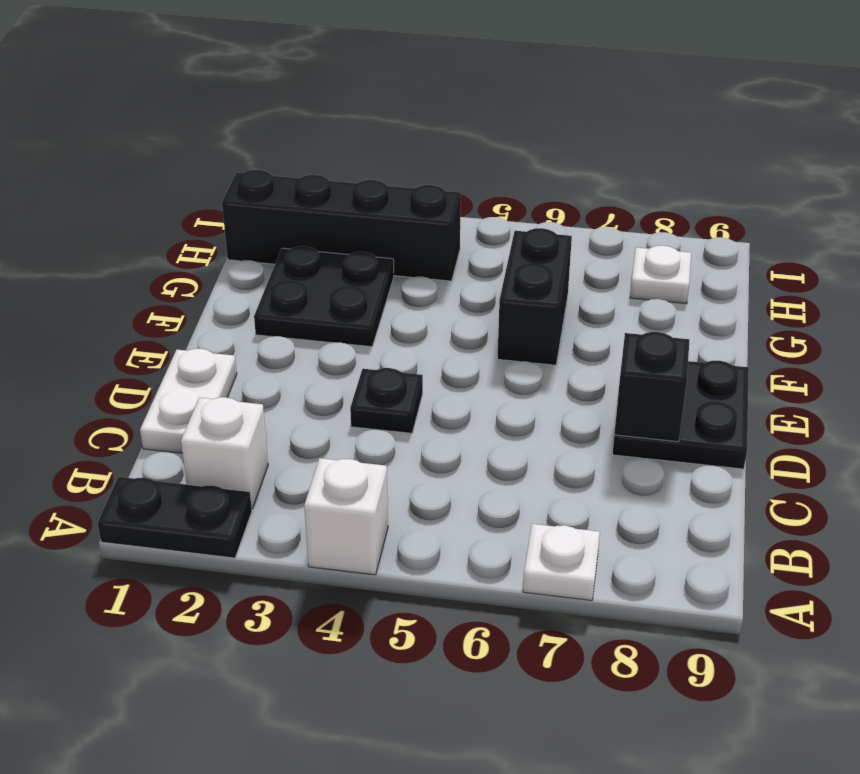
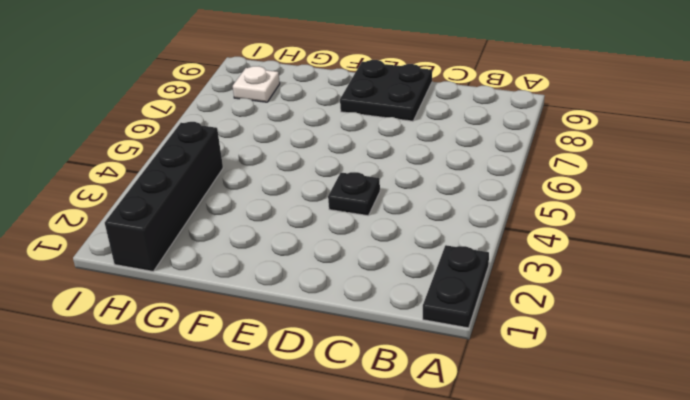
none -> white 1x1 brick [304,458,388,575]
none -> white 1x1 plate [523,524,600,600]
none -> white 1x1 brick [181,397,268,509]

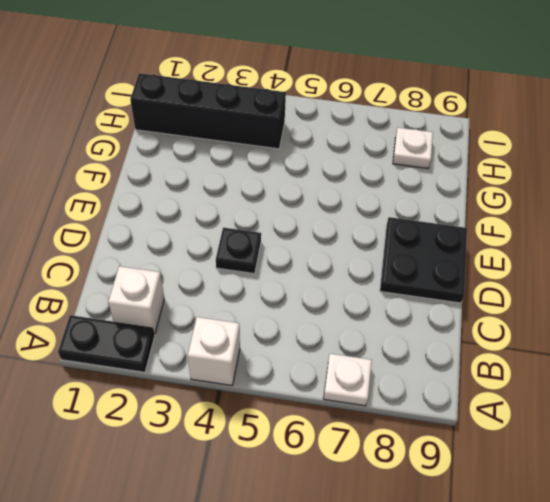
none -> white 1x2 plate [140,349,237,453]
none -> black 2x2 plate [254,246,394,347]
none -> black 1x2 brick [497,228,572,365]

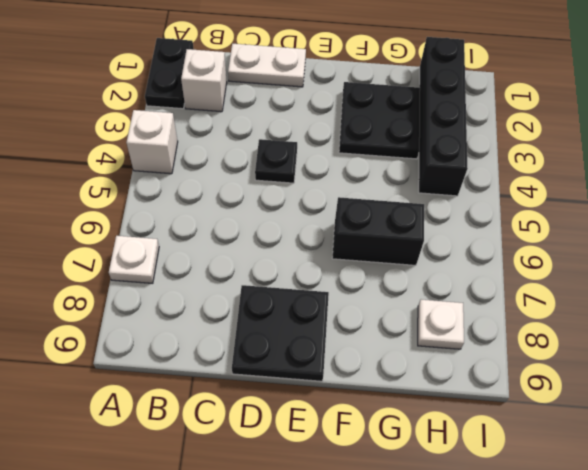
none -> black 1x1 brick [614,332,689,442]

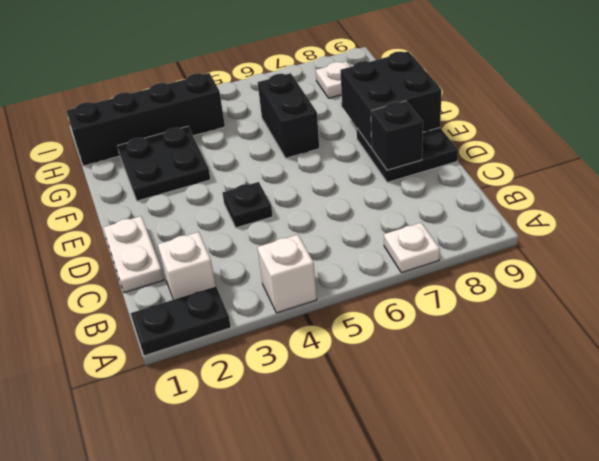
black 2x2 brick [340,51,442,147] -> none

